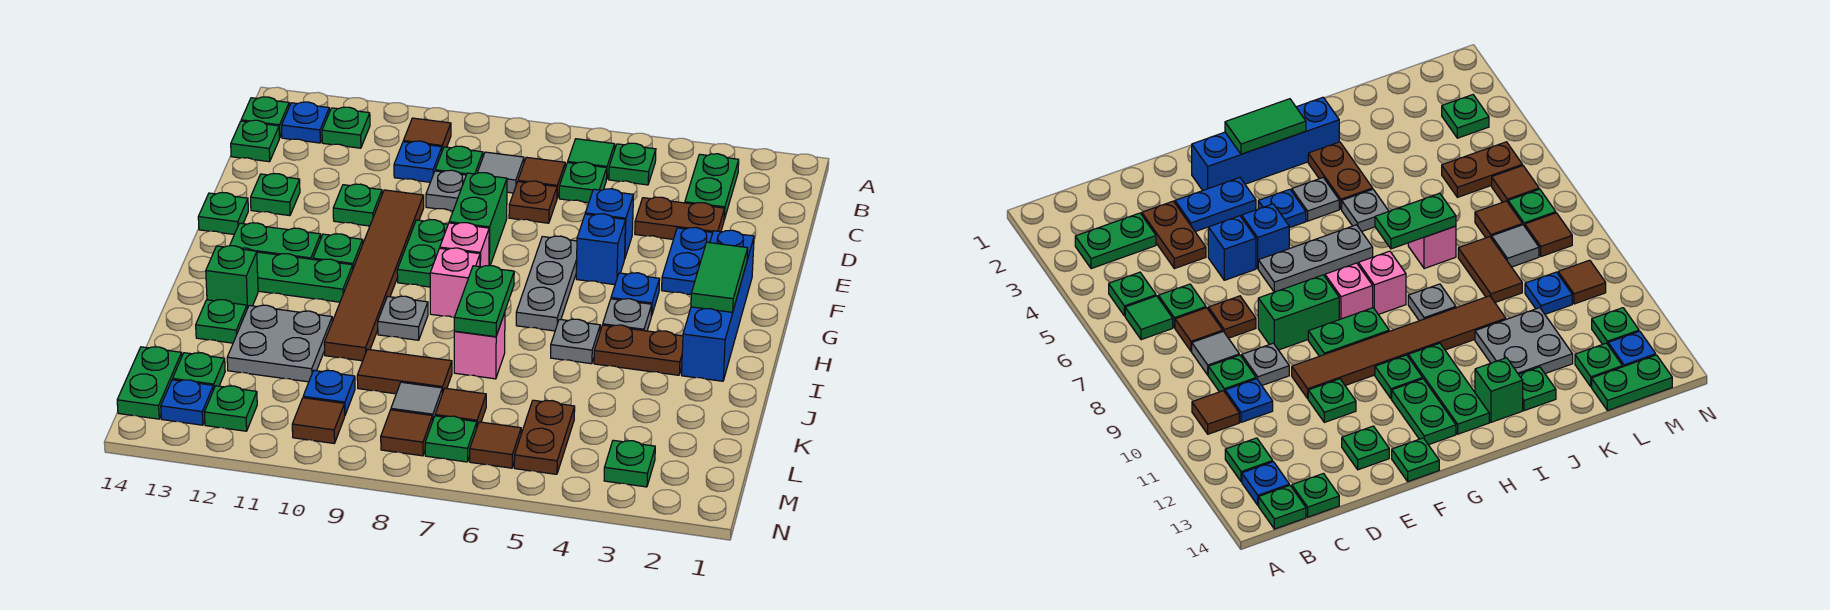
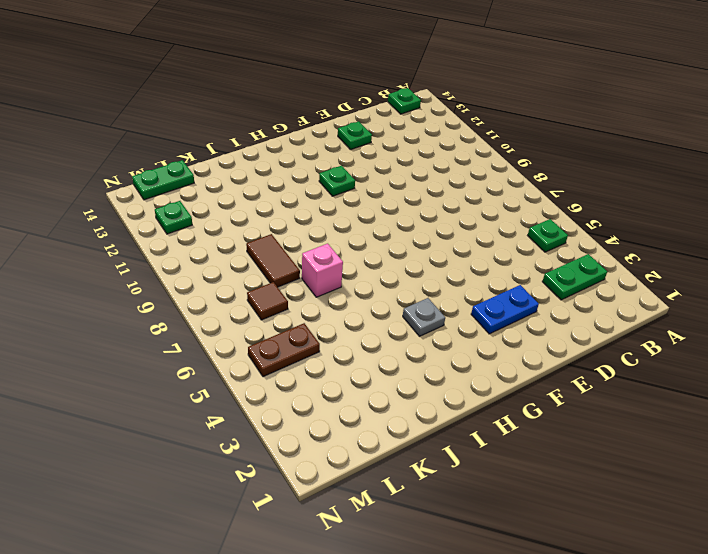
none -> green 1x1 tile [568,139,615,179]
none -> brown 1x1 tile [403,118,451,150]
none -> green 1x1 plate [322,107,370,148]
none -> blue 1x1 plate [282,102,330,143]

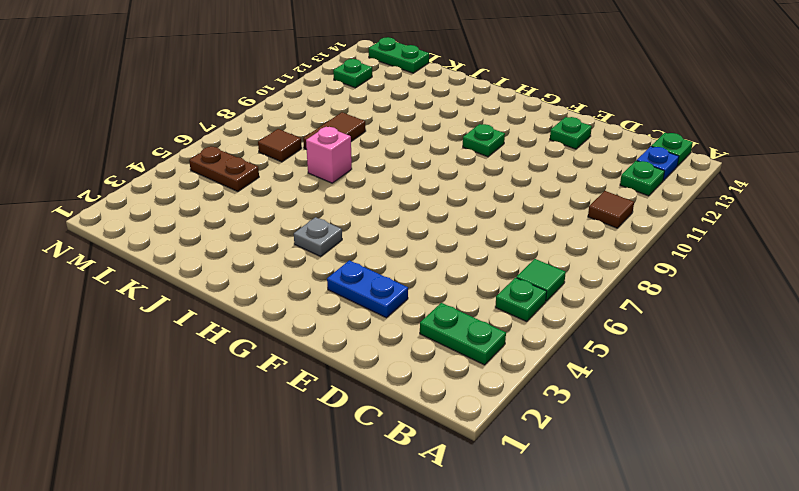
none -> green 1x1 plate [559,162,607,203]
none -> brown 1x1 tile [518,157,565,198]
none -> grey 1x1 tile [477,152,524,193]
none -> green 1x1 plate [435,146,483,175]

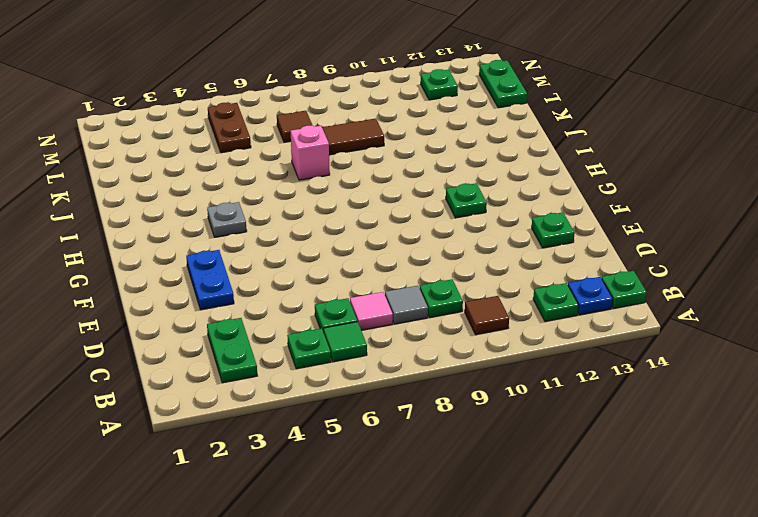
pink 1x1 tile [350,292,393,330] -> brown 1x1 tile [518,157,565,198]
none -> blue 1x1 plate [394,141,442,182]
none -> green 1x1 plate [231,120,279,162]
none -> brown 1x2 plate [635,197,725,239]
none -> brown 1x1 plate [509,181,557,223]

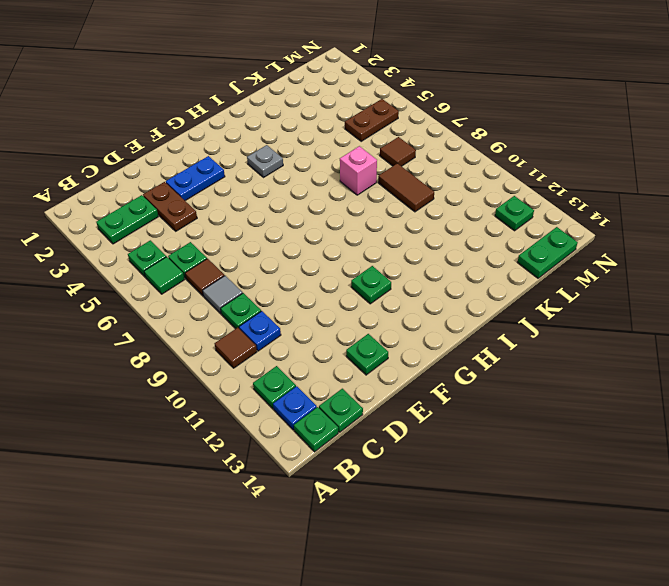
none -> brown 1x1 plate [509,181,557,223]
none -> grey 1x1 plate [426,170,466,211]
none -> blue 1x1 brick [585,189,634,259]
none -> green 1x2 brick [449,173,507,266]

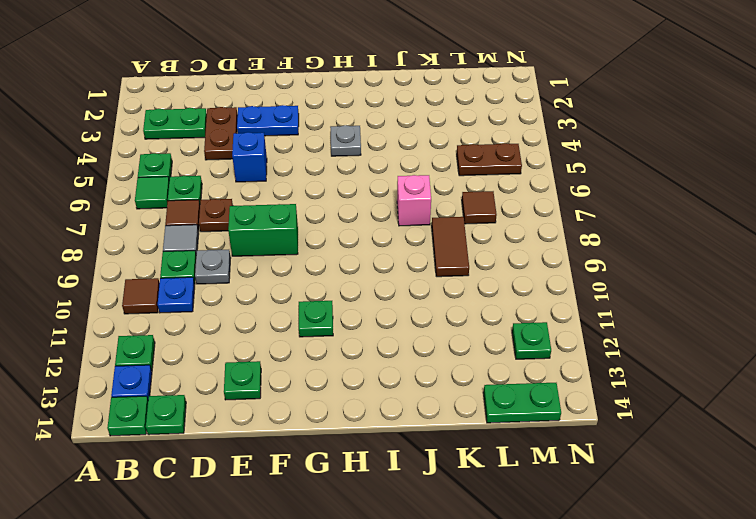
none -> brown 1x6 tile [324,190,424,361]
none -> green 1x1 plate [333,184,382,226]
none -> blue 1x4 brick [682,230,754,381]
none -> blue 1x1 brick [576,214,626,285]

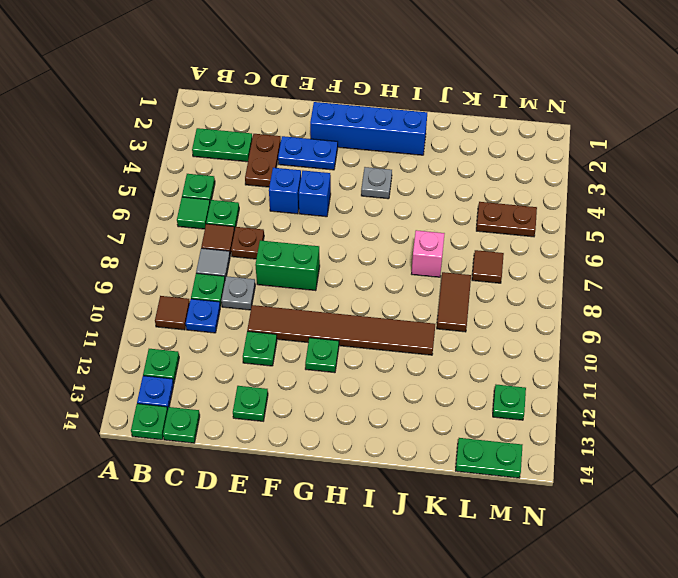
none -> grey 1x3 plate [516,236,577,331]
none -> green 1x2 plate [397,220,448,287]
none -> green 1x1 plate [198,193,248,234]
none -> blue 1x1 plate [611,273,660,316]

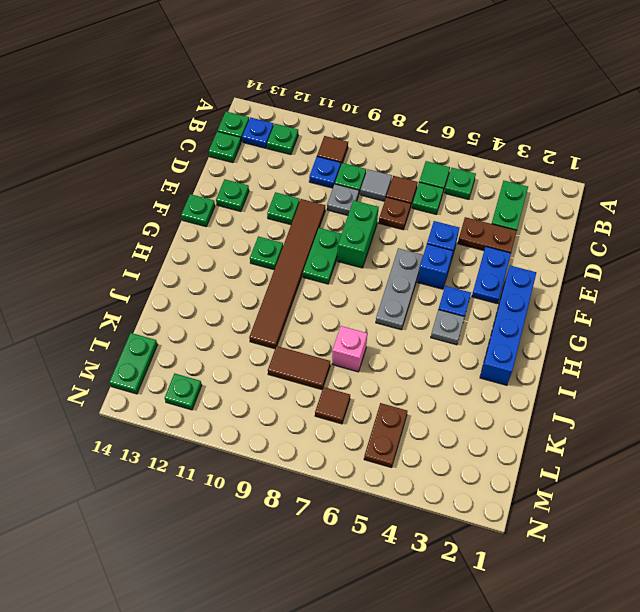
none -> pink 1x1 brick [440,223,489,267]
none -> green 1x2 plate [230,223,321,259]
none -> pink 1x1 brick [430,248,480,317]
none -> green 1x3 plate [241,248,353,302]

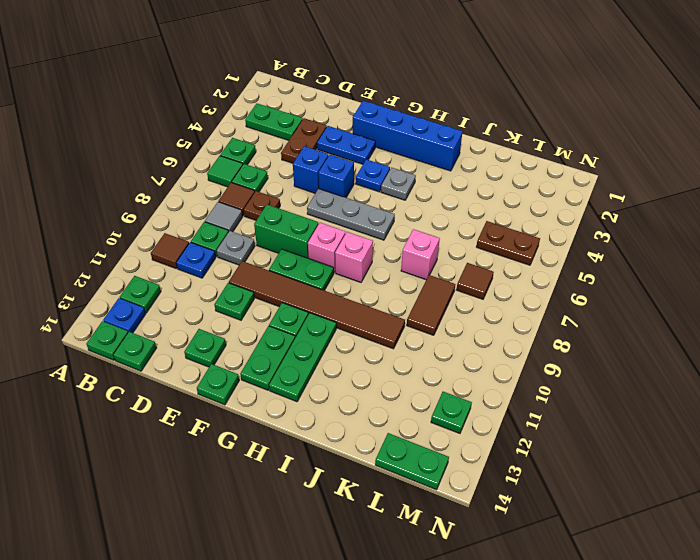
none -> brown 1x2 plate [594,325,683,375]
none -> grey 1x1 plate [551,319,600,364]
none -> grey 1x1 plate [378,296,428,340]
none -> green 1x1 brick [206,246,258,309]

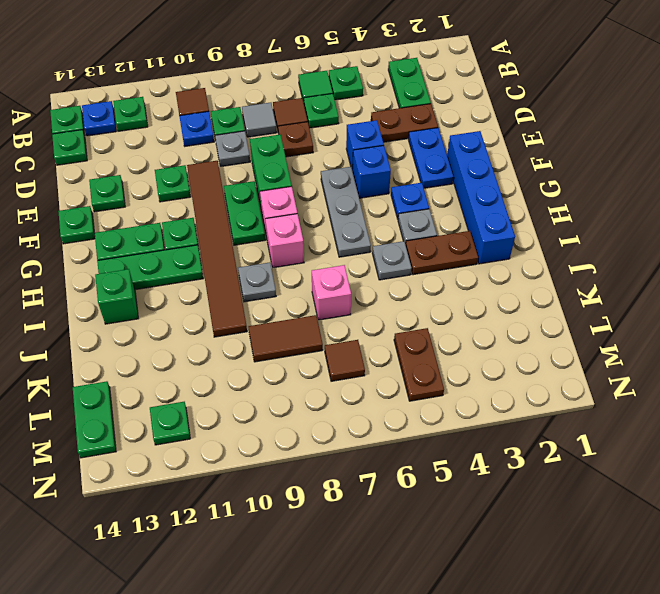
none -> grey 2x2 plate [227,305,332,382]
none -> green 1x1 plate [196,300,247,343]
none -> grey 1x1 tile [391,382,442,419]
none -> blue 1x1 plate [303,370,355,415]

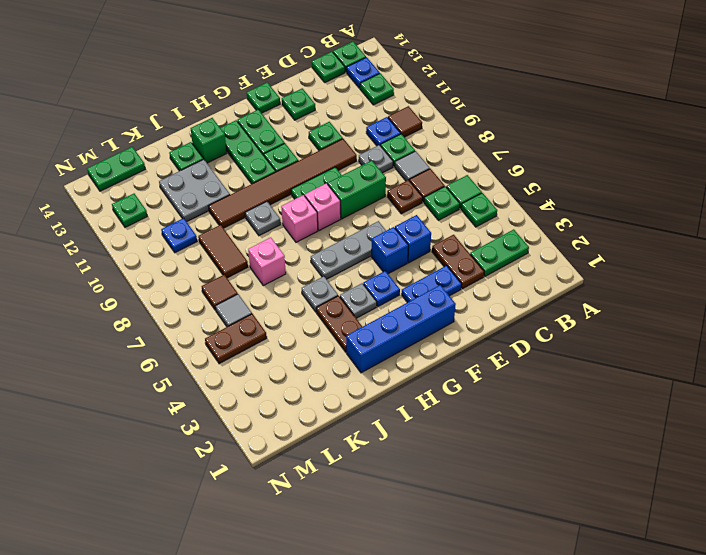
grey 1x1 tile [215,294,252,327] -> grey 1x1 tile moved to [391,382,442,419]
none -> green 1x1 plate [173,353,225,390]
none -> green 1x1 plate [604,440,655,487]
none -> brown 1x1 tile [470,422,521,468]
none -> green 1x1 plate [425,416,477,462]

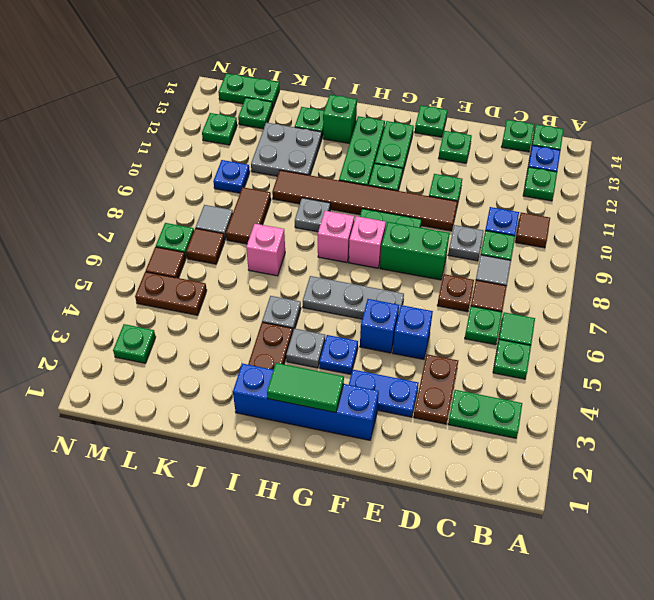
none -> brown 1x1 tile [381,410,433,456]
none -> brown 1x1 tile [292,398,345,443]
none -> blue 1x1 plate [161,380,213,425]
none -> green 1x2 plate [454,266,514,337]

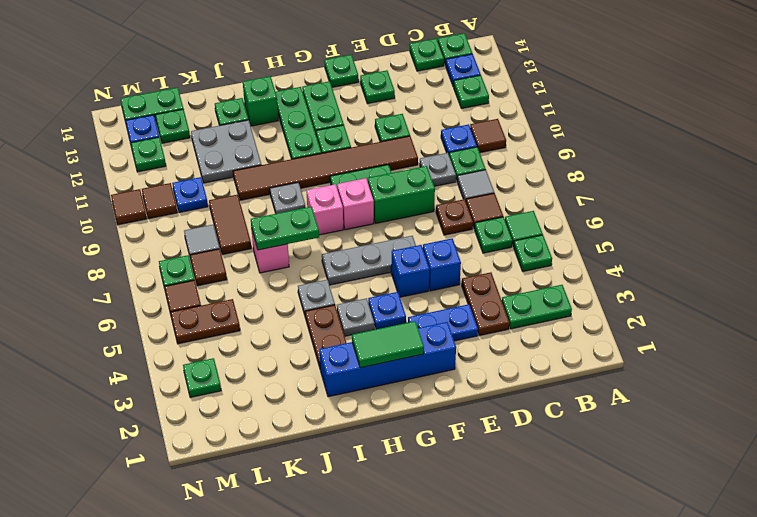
brown 1x1 tile [111,189,147,225] -> brown 1x1 tile moved to [381,410,433,456]

